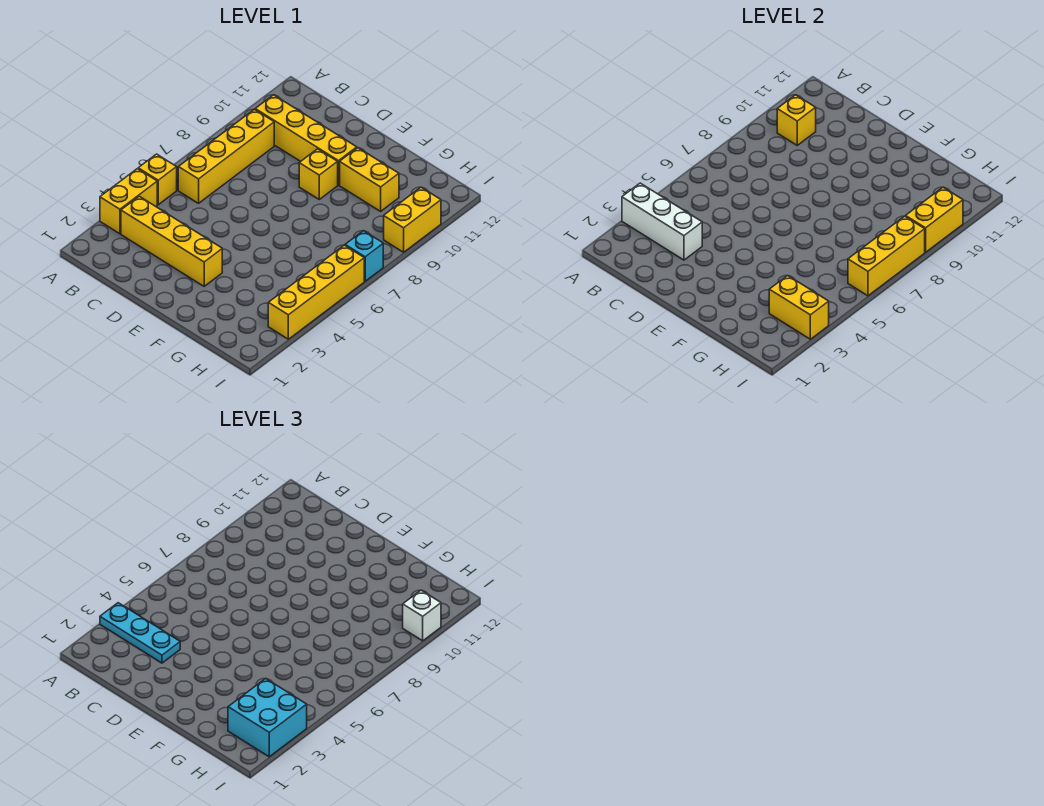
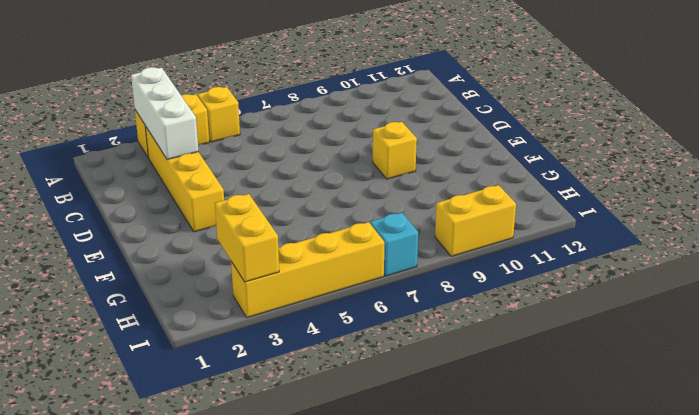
none -> yellow 1x4 brick [178,109,274,203]
none -> yellow 1x4 brick [255,95,357,185]
none -> yellow 1x2 brick [340,148,399,211]

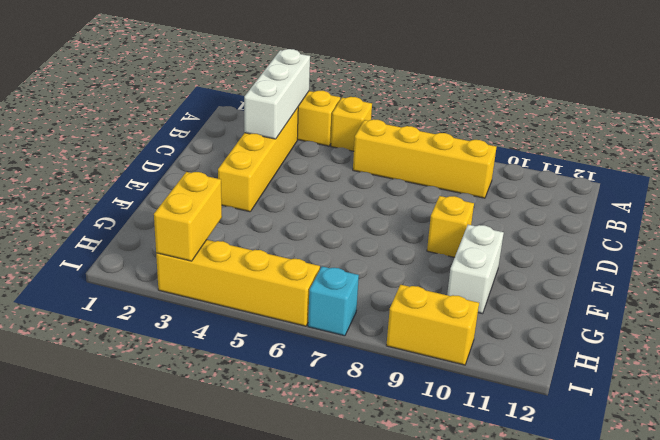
white 1x2 brick [447,225,504,314] -> yellow 1x2 brick [340,148,399,211]
none -> yellow 1x4 brick [255,95,357,185]
none -> yellow 1x1 brick [777,95,816,145]
none -> yellow 1x3 brick [848,216,925,296]

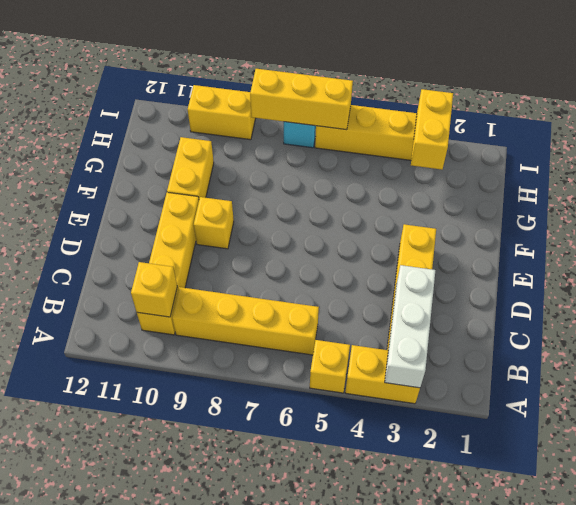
none -> yellow 1x2 brick [905,187,963,252]
none -> cyan 1x3 plate [100,603,180,663]
none -> cyan 2x2 brick [228,679,307,757]

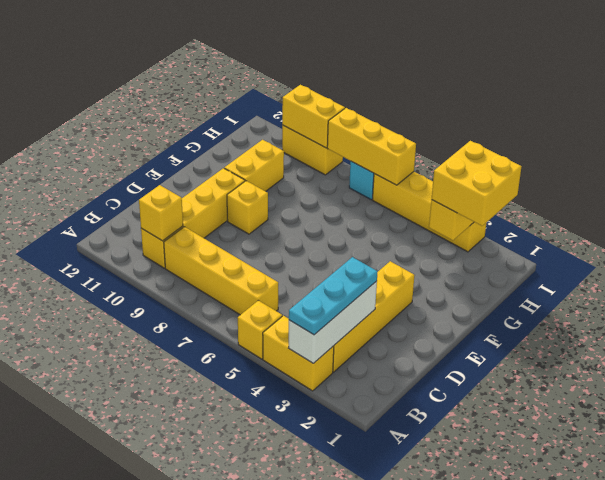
yellow 2x2 brick [432,141,522,226] -> cyan 2x2 brick [228,679,307,757]
none -> white 1x1 brick [403,590,441,641]

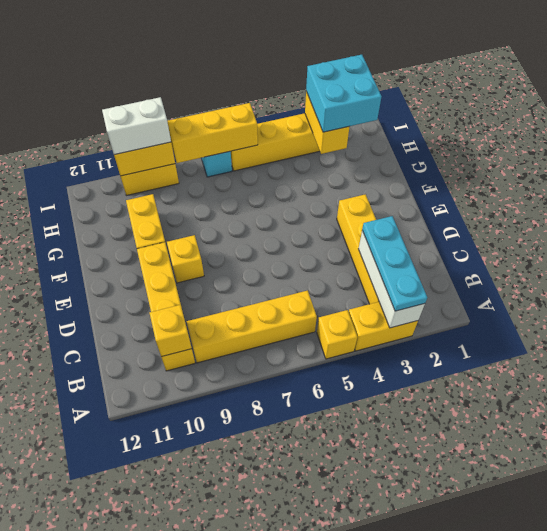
white 1x2 brick [102,97,171,155] -> white 1x1 brick [403,590,441,641]

